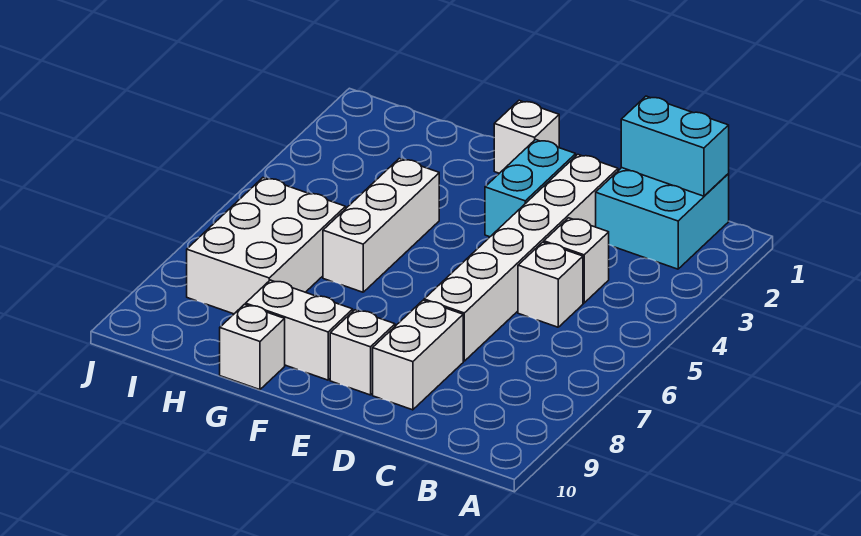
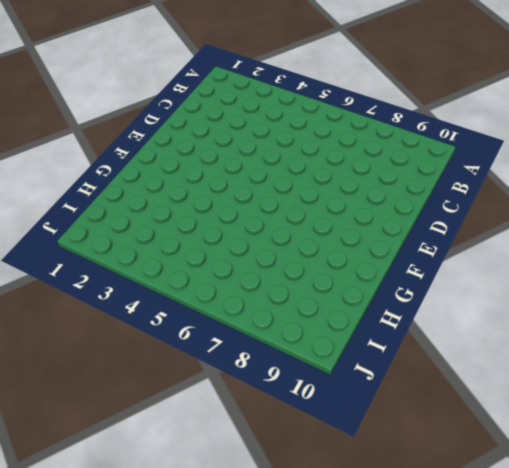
none -> cyan 2x2 brick [596,168,729,269]
none -> white 1x1 brick [544,218,609,303]
none -> white 1x1 brick [518,242,583,327]

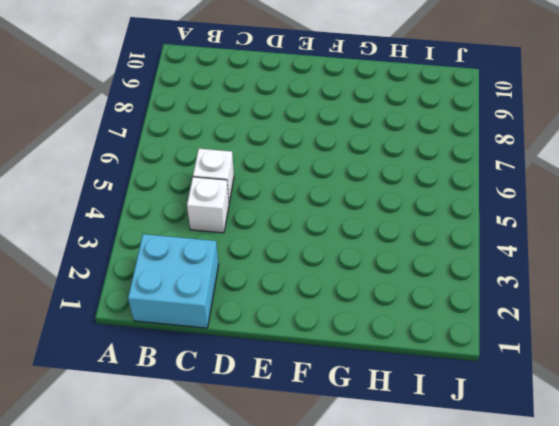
none -> white 1x6 brick [424,155,618,361]
none -> white 1x2 brick [373,300,463,410]
none -> cyan 1x2 brick [485,140,576,237]

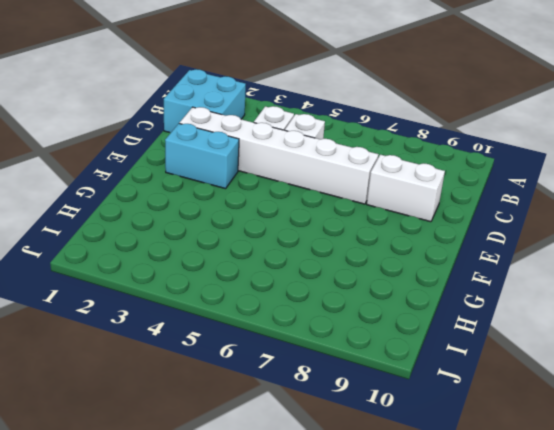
none -> white 1x1 brick [330,310,395,395]
none -> white 1x1 brick [494,100,559,173]
none -> white 1x2 brick [246,280,353,380]

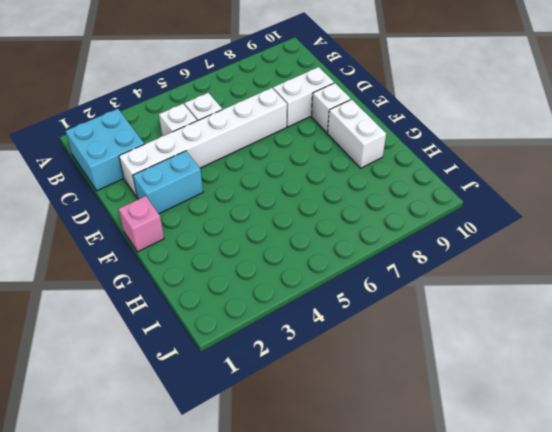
pink 1x1 brick [119,196,164,252] -> white 1x1 brick [494,100,559,173]
none -> white 1x3 brick [323,159,439,292]
none -> white 1x1 brick [220,304,285,390]
none -> white 2x3 brick [187,178,346,314]

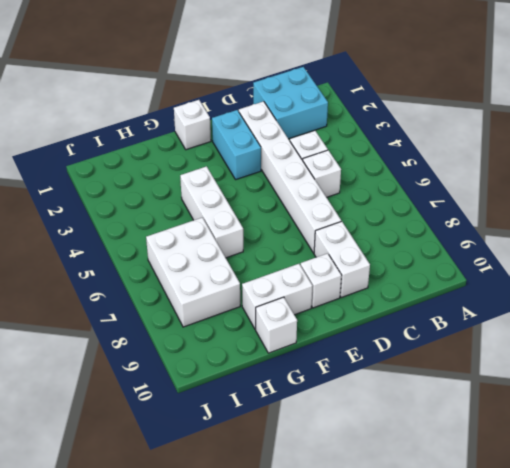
none -> cyan 1x2 brick [621,96,729,196]

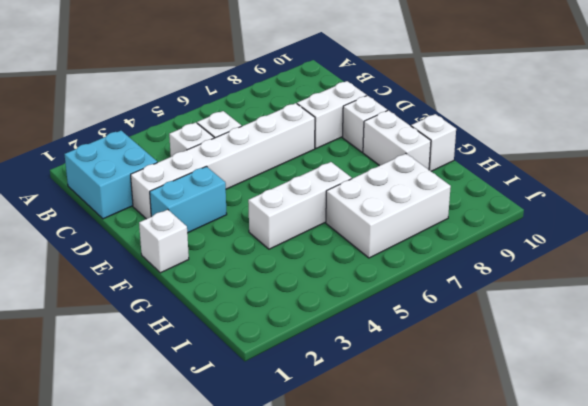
none -> cyan 1x2 brick [621,96,729,196]

